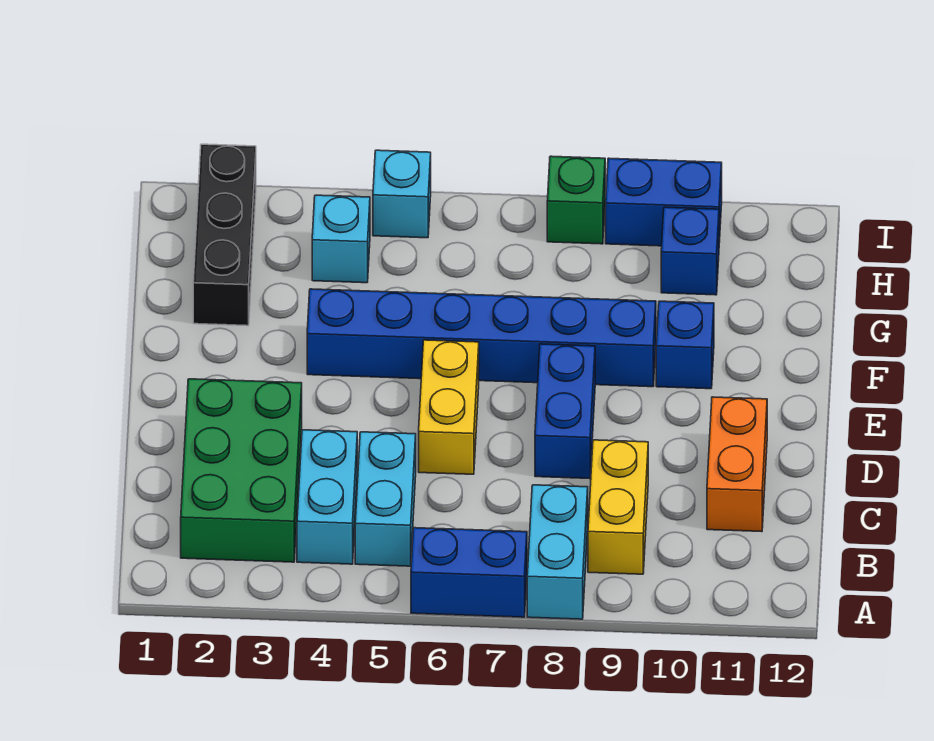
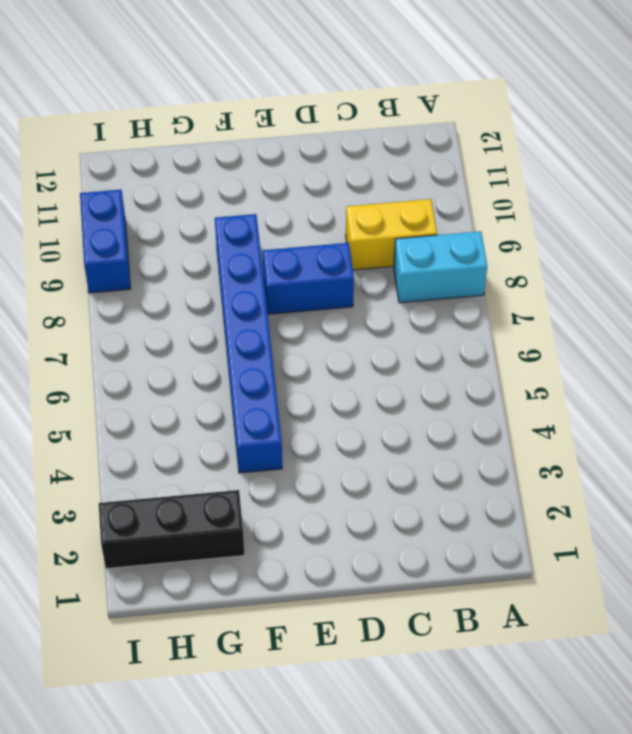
none -> blue 1x2 brick [411,528,527,617]
none -> green 2x3 brick [181,379,302,562]
none -> cyan 1x2 brick [297,430,357,564]

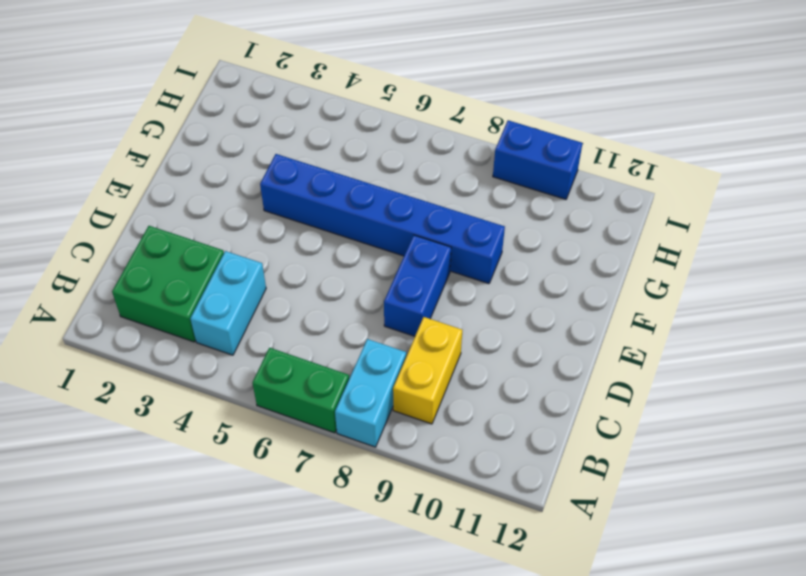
green 1x2 brick [253,348,349,433] -> blue 1x2 brick [411,528,527,617]
green 2x2 brick [112,226,224,342] -> green 2x3 brick [181,379,302,562]
none -> cyan 1x2 brick [355,432,416,566]
none -> orange 1x2 brick [707,397,767,532]
none -> yellow 1x2 brick [419,340,479,474]

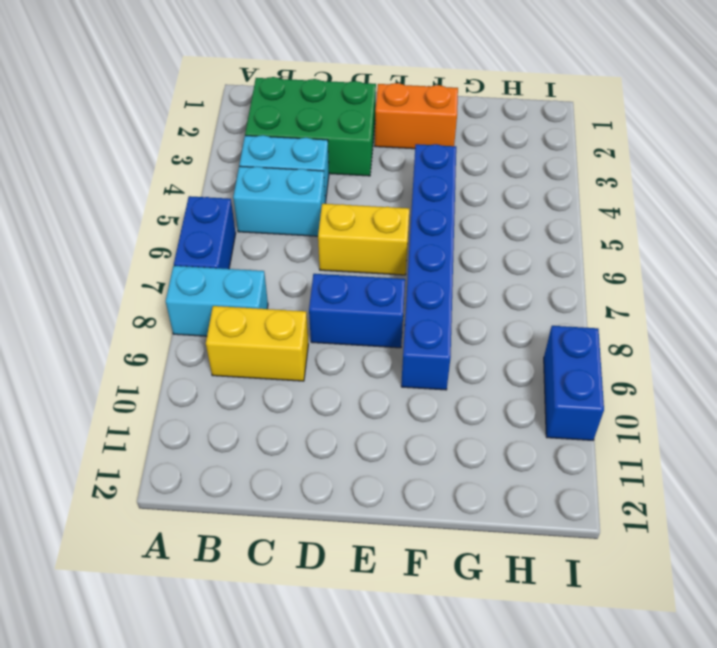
orange 1x2 brick [375,83,458,149] -> orange 1x2 brick moved to [707,397,767,532]
none -> blue 1x1 brick [656,301,714,389]
none -> black 1x3 brick [193,144,256,326]
none -> cyan 1x1 brick [312,195,370,283]

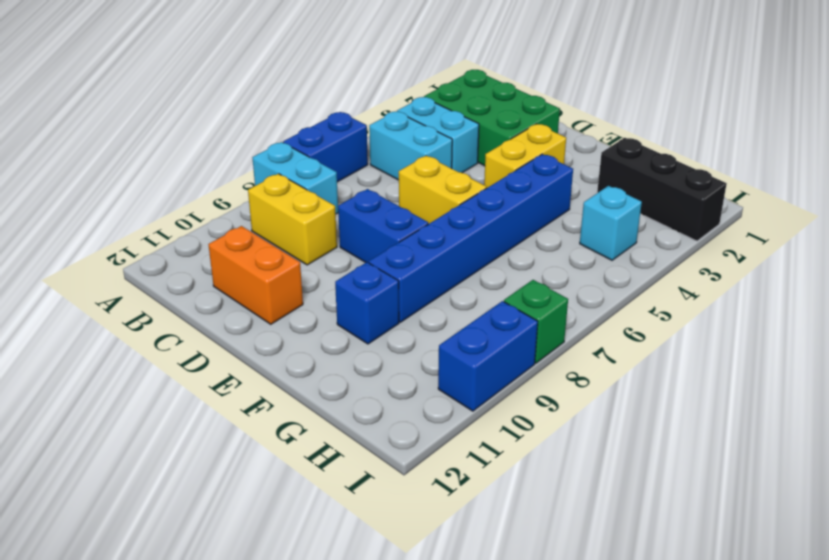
yellow 1x2 brick [484,124,566,188] -> none
none -> blue 1x1 brick [661,207,719,295]
none -> cyan 1x1 brick [373,150,431,238]

